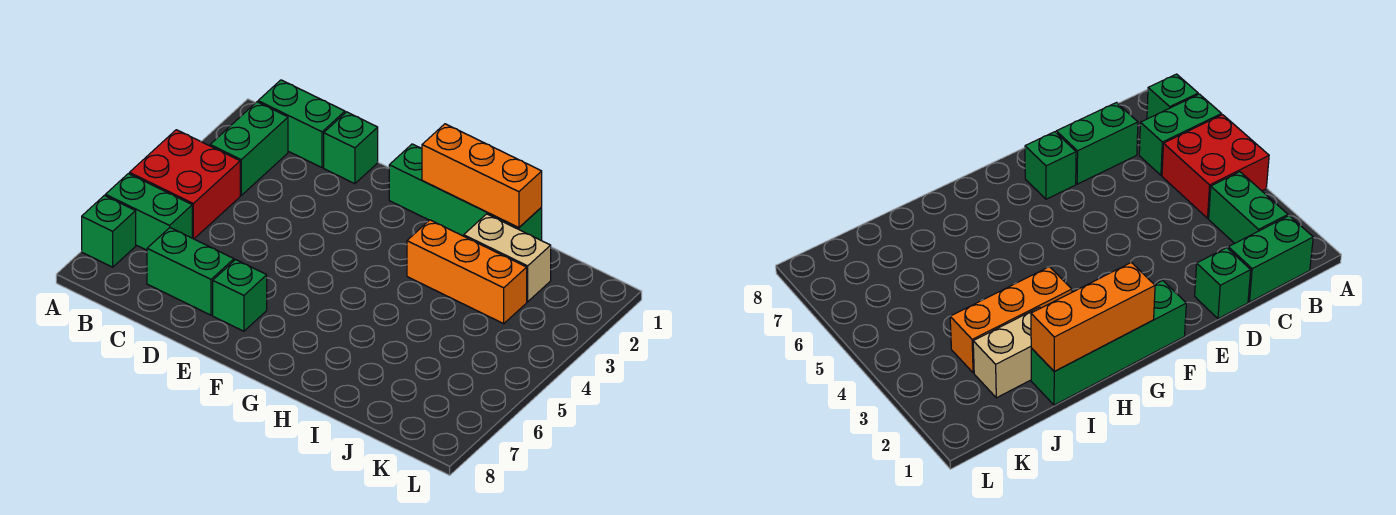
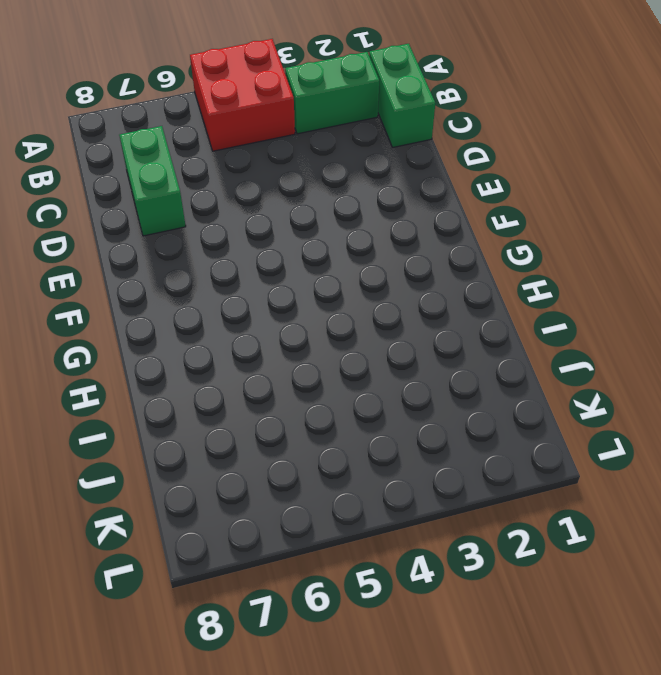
none -> green 1x2 brick [105,174,192,250]
none -> green 1x1 brick [82,196,136,267]
none -> green 1x1 brick [324,112,378,184]

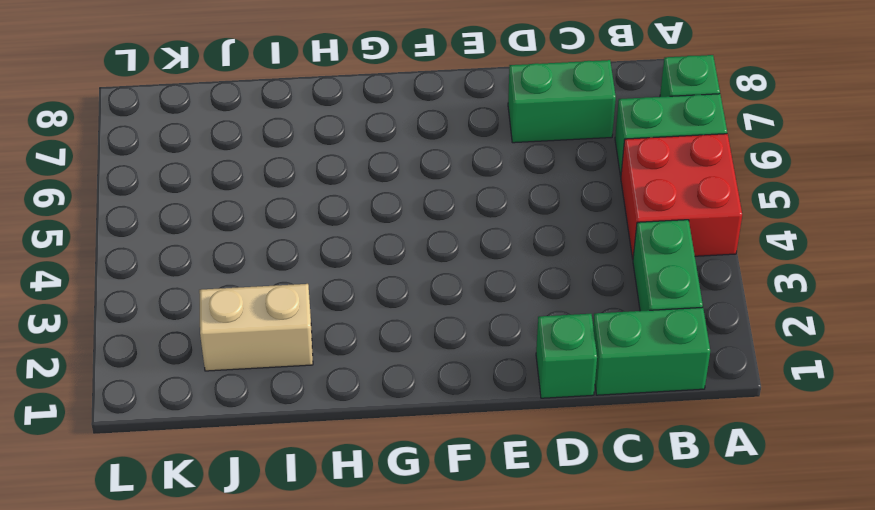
none -> green 1x1 brick [213,260,267,331]
none -> green 1x4 brick [389,144,542,241]
none -> orange 1x3 brick [407,220,527,324]

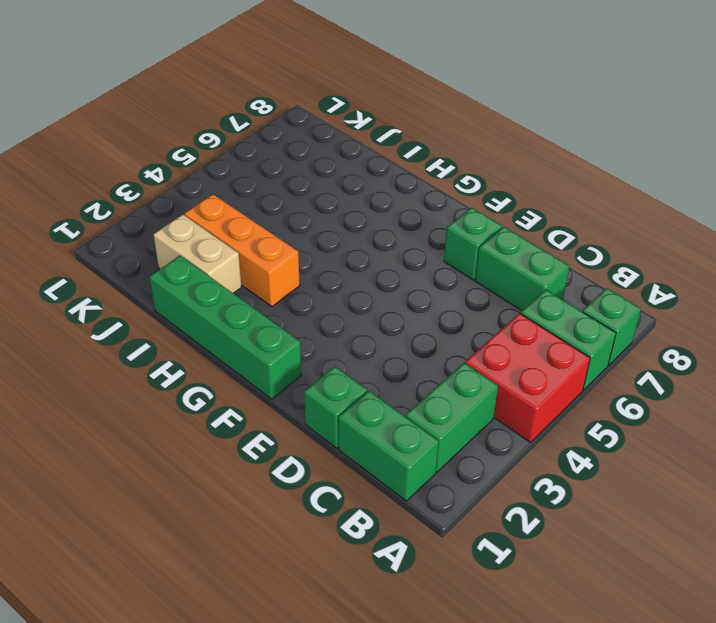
none -> orange 1x3 brick [422,124,542,227]

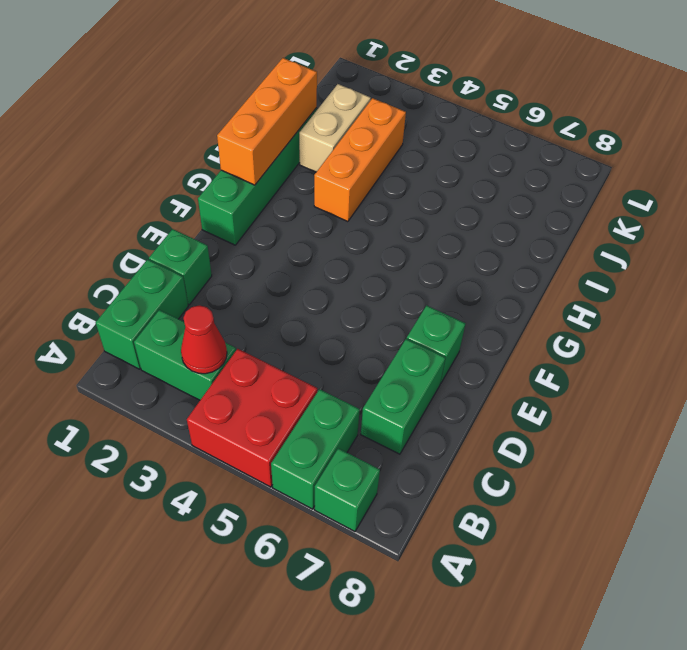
red 1x1 cone [181,305,227,374] -> none

